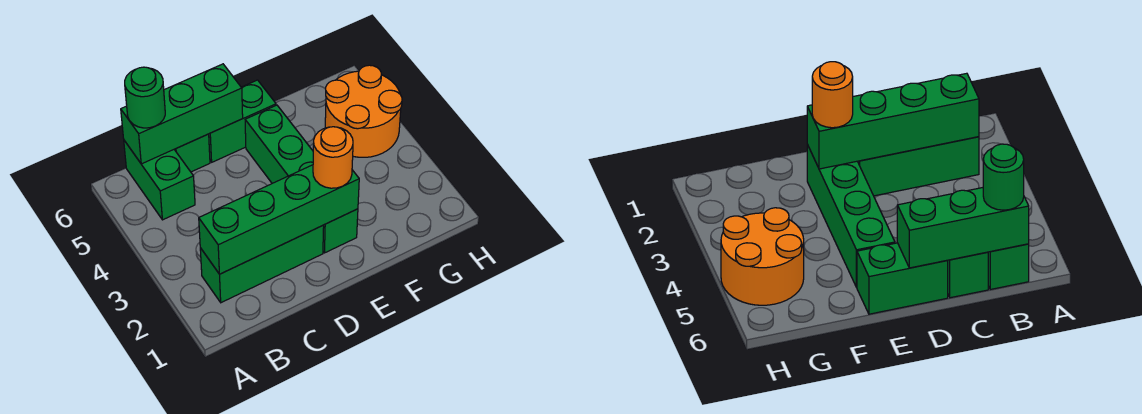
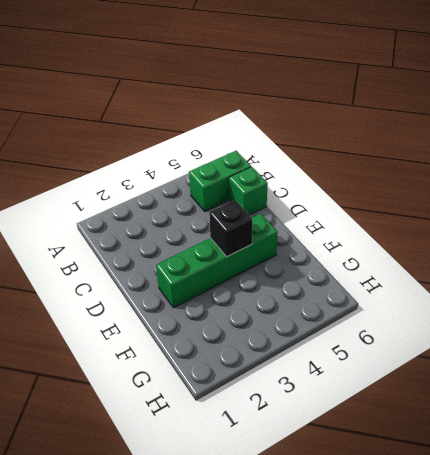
black 1x1 brick [209,200,252,257] -> none
none -> green 1x3 brick [200,225,324,303]
none -> green 1x2 brick [209,80,276,162]

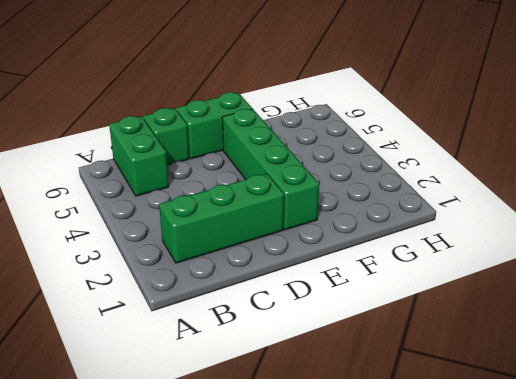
none -> orange 2x2 round brick [325,65,402,157]
none -> green 1x4 brick [199,165,359,274]

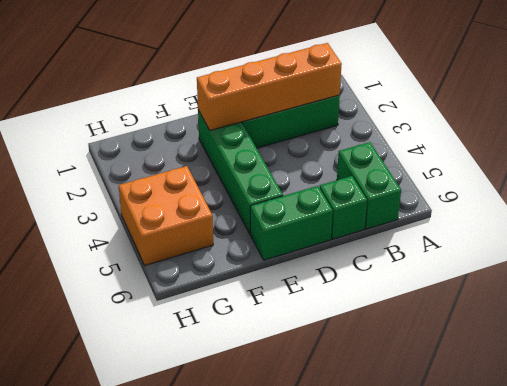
orange 1x4 brick [197,43,342,130] -> green 1x4 brick [199,165,359,274]
orange 2x2 brick [119,166,213,265] -> orange 2x2 round brick [325,65,402,157]
none -> green 1x3 brick [121,64,243,164]
none -> green 1x1 round brick [125,67,165,128]

